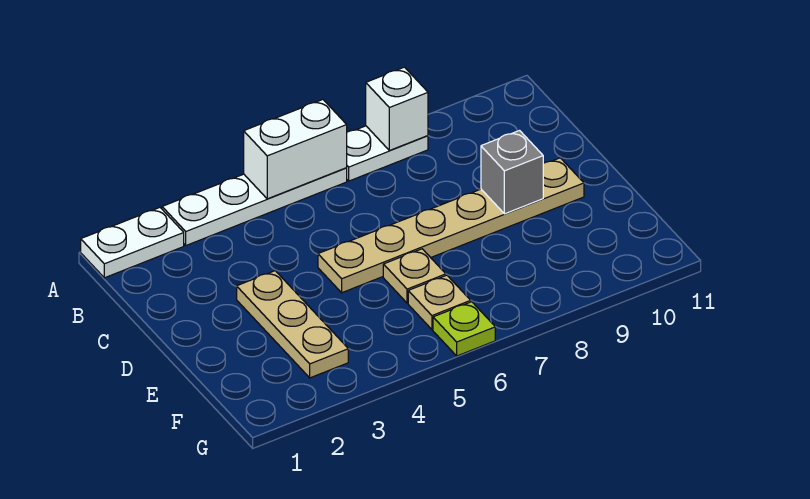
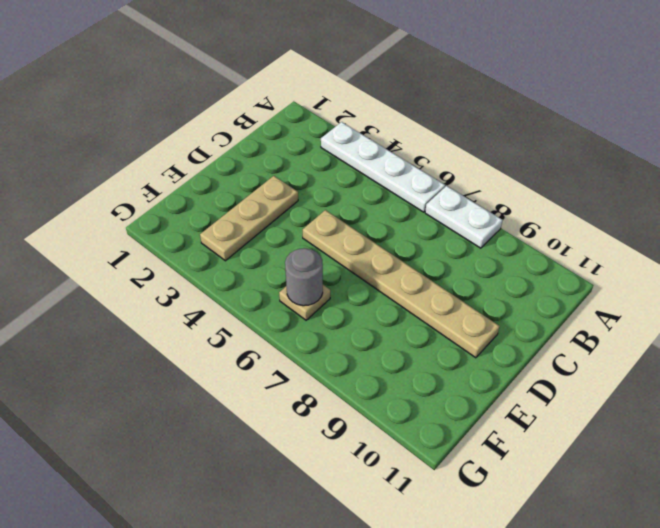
grey 1x1 round brick [285,248,323,306] -> none
none -> white 1x2 plate [81,208,184,278]
none -> tan 1x1 plate [383,249,446,303]

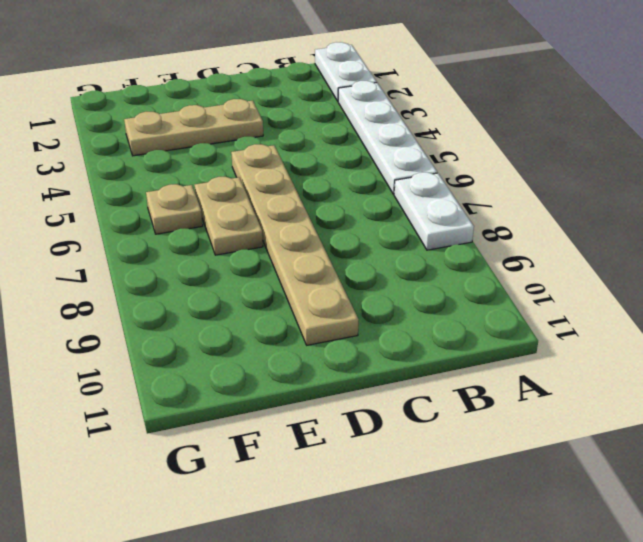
tan 1x2 plate [195,177,263,255] -> tan 1x1 plate [383,249,446,303]
none -> lime 1x1 plate [433,302,495,356]
none -> white 1x2 brick [244,100,347,199]

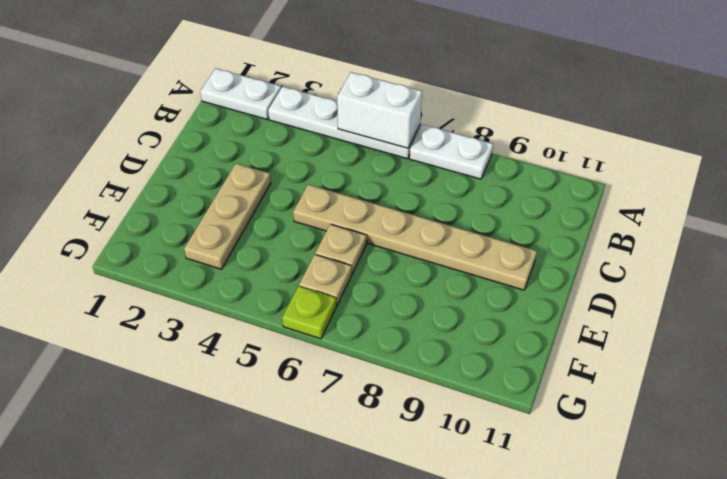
none -> white 1x1 brick [366,67,428,151]
none -> grey 1x1 brick [481,131,543,214]

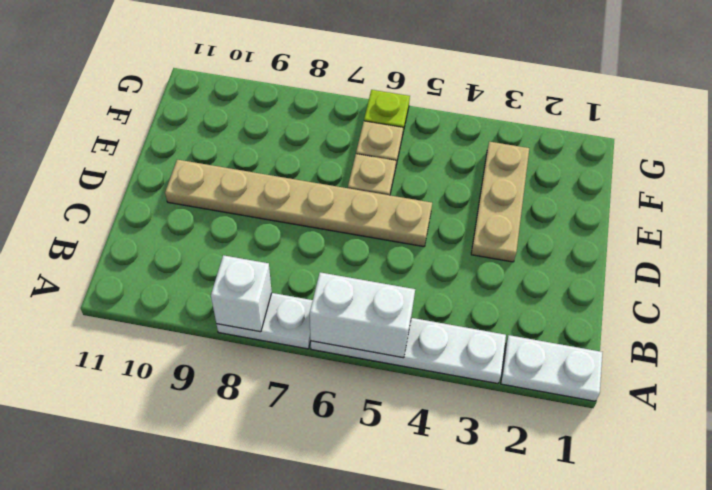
none -> grey 1x1 brick [481,131,543,214]

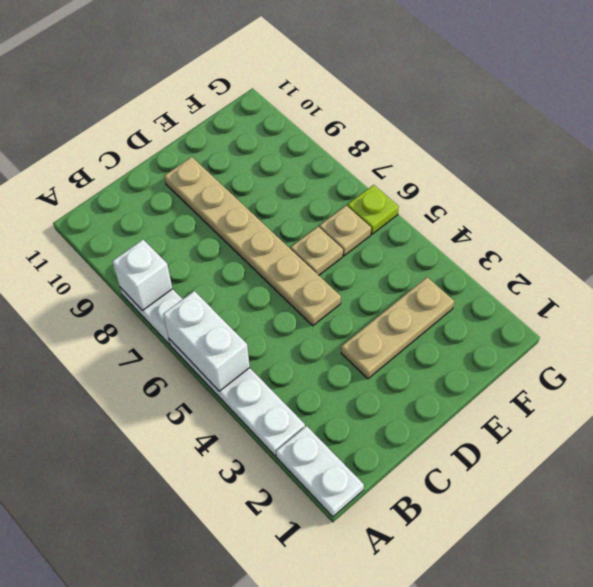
none -> grey 1x1 brick [481,131,543,214]

